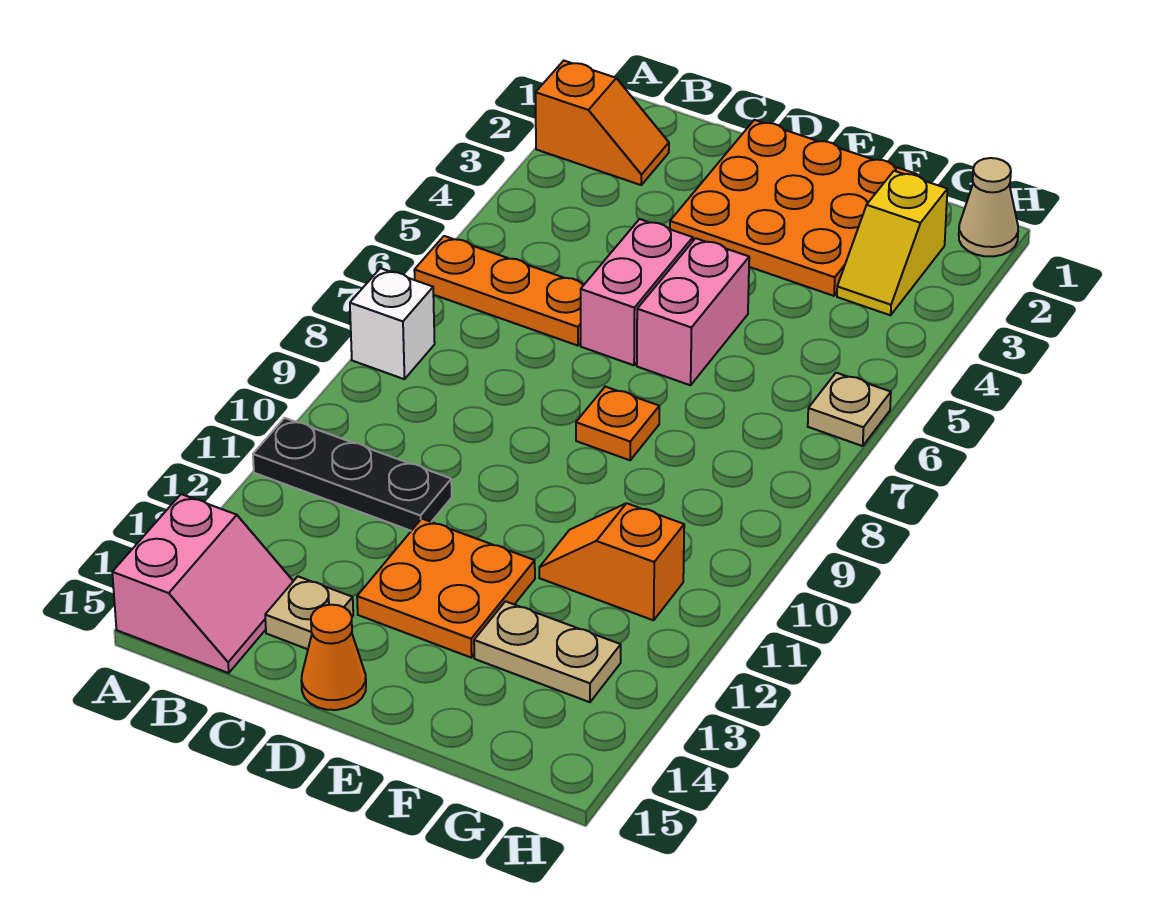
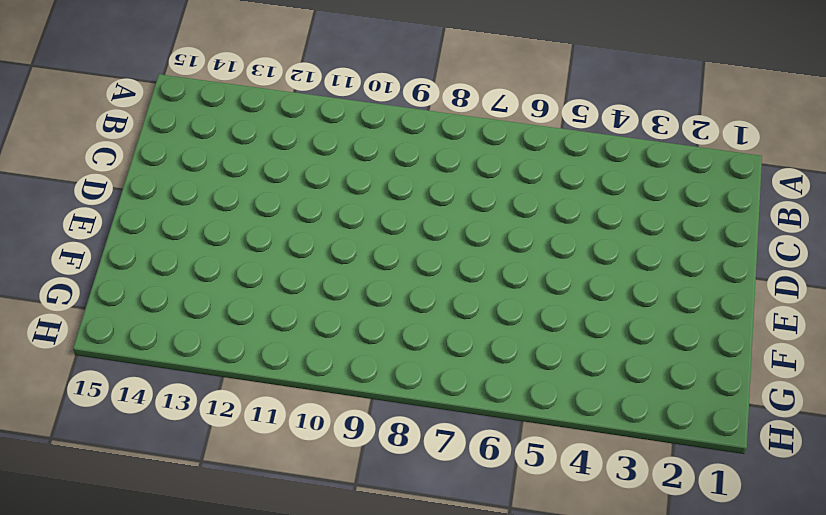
none -> orange 1x2 slope [536,61,669,185]
none -> orange 1x3 plate [414,236,584,346]
none -> white 1x1 brick [350,268,435,379]

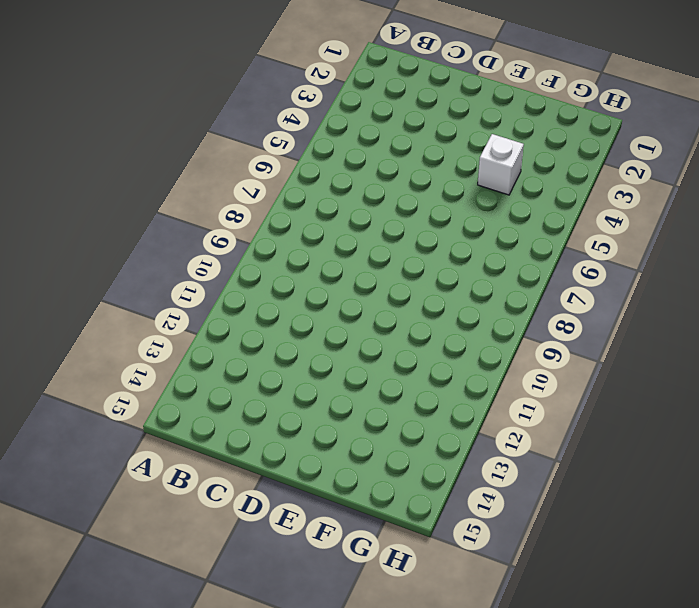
white 1x1 brick [478,134,524,195] -> white 1x1 brick moved to [350,268,435,379]
none -> orange 1x2 slope [536,61,669,185]
none -> orange 1x3 plate [414,236,584,346]
none -> black 1x3 plate [253,418,452,531]

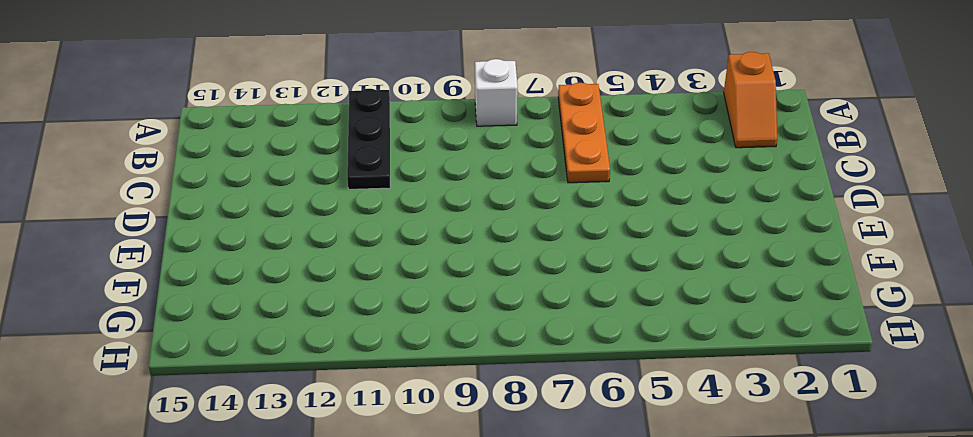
none -> pink 2x2 slope [112,494,293,673]
none -> tan 1x1 plate [265,576,353,649]
none -> orange 3x3 plate [670,120,917,296]

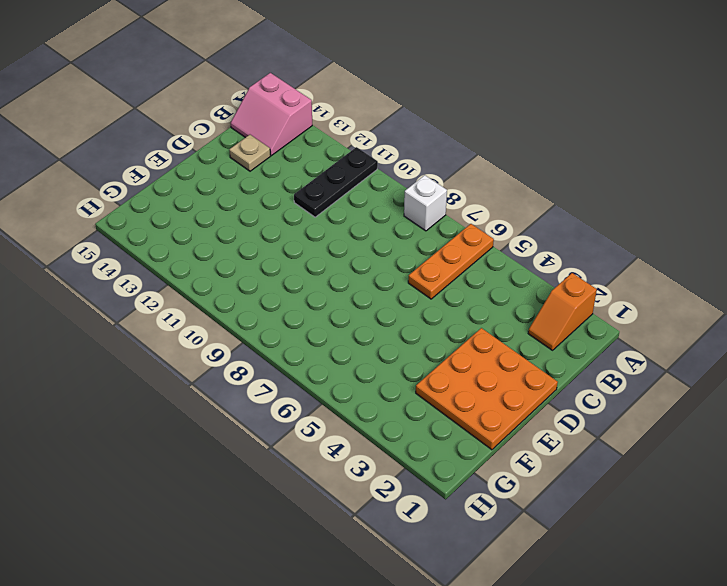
none -> pink 1x2 brick [581,219,693,365]
none -> orange 2x2 plate [357,519,535,658]
none -> orange 1x1 cone [301,605,366,710]

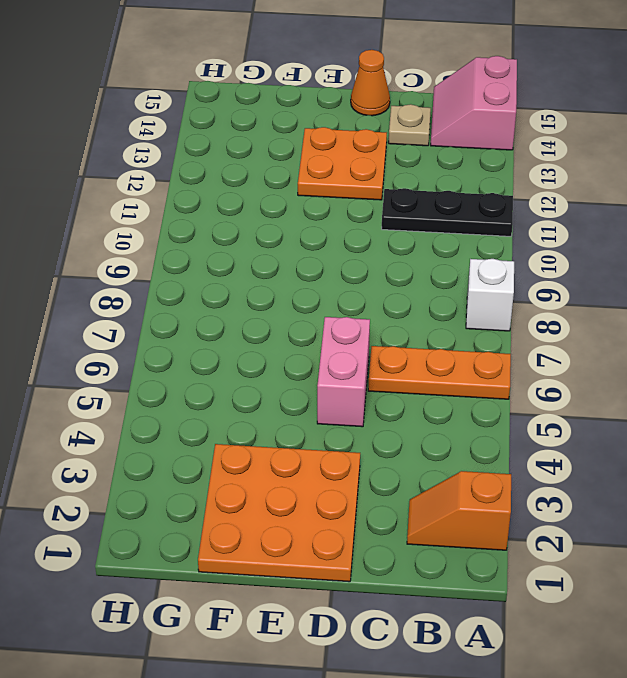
none -> pink 1x2 brick [637,238,749,385]
none -> orange 1x1 plate [576,387,659,460]
none -> orange 1x2 slope [539,503,684,620]

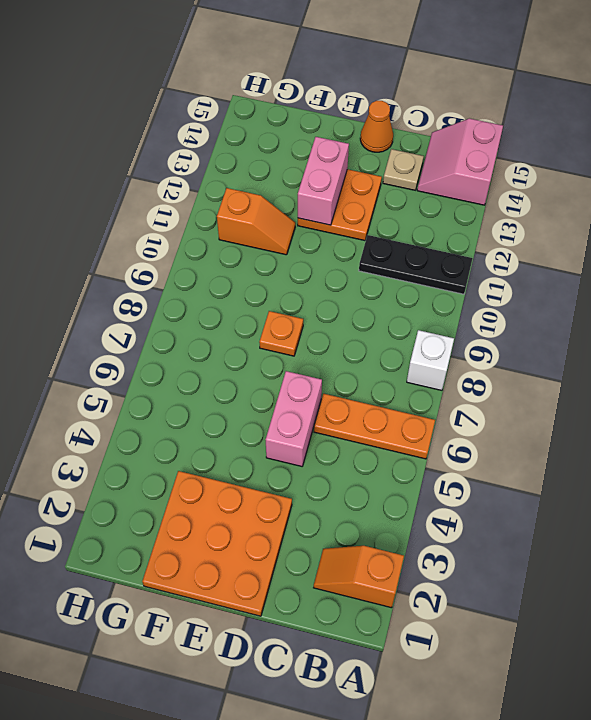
pink 1x2 brick [298,137,349,225] -> pink 1x2 brick moved to [637,238,749,385]
none -> tan 1x2 plate [474,601,621,702]
none -> yellow 1x2 slope [837,171,947,315]
none -> tan 1x1 cone [959,158,1018,256]

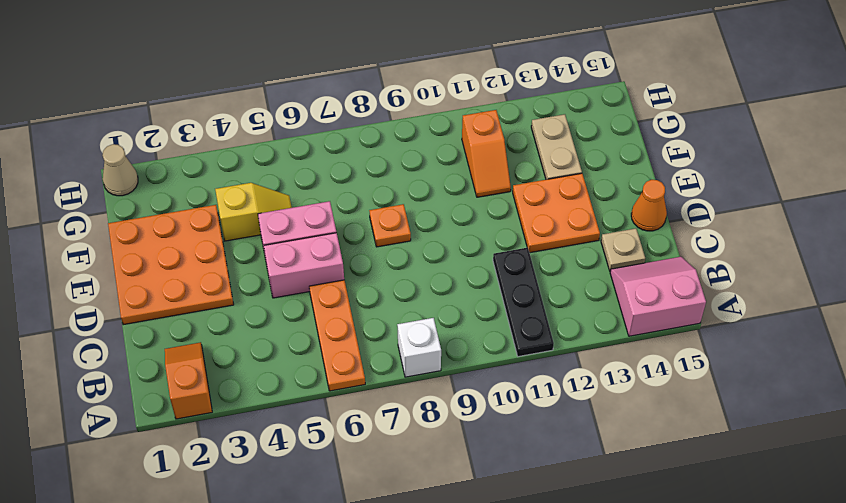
yellow 1x2 slope [215,183,292,241] -> yellow 1x2 slope moved to [837,171,947,315]
none -> tan 1x1 plate [808,373,891,446]

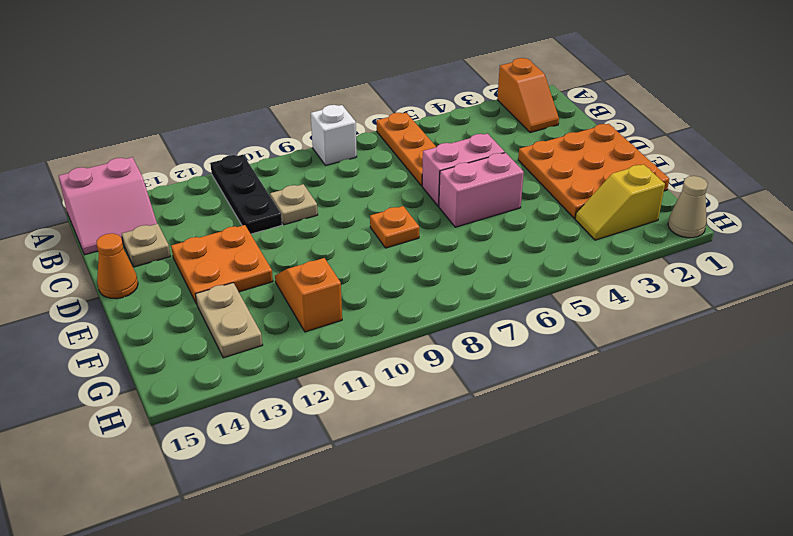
tan 1x1 plate [270,184,318,225] -> tan 1x1 plate moved to [808,373,891,446]

